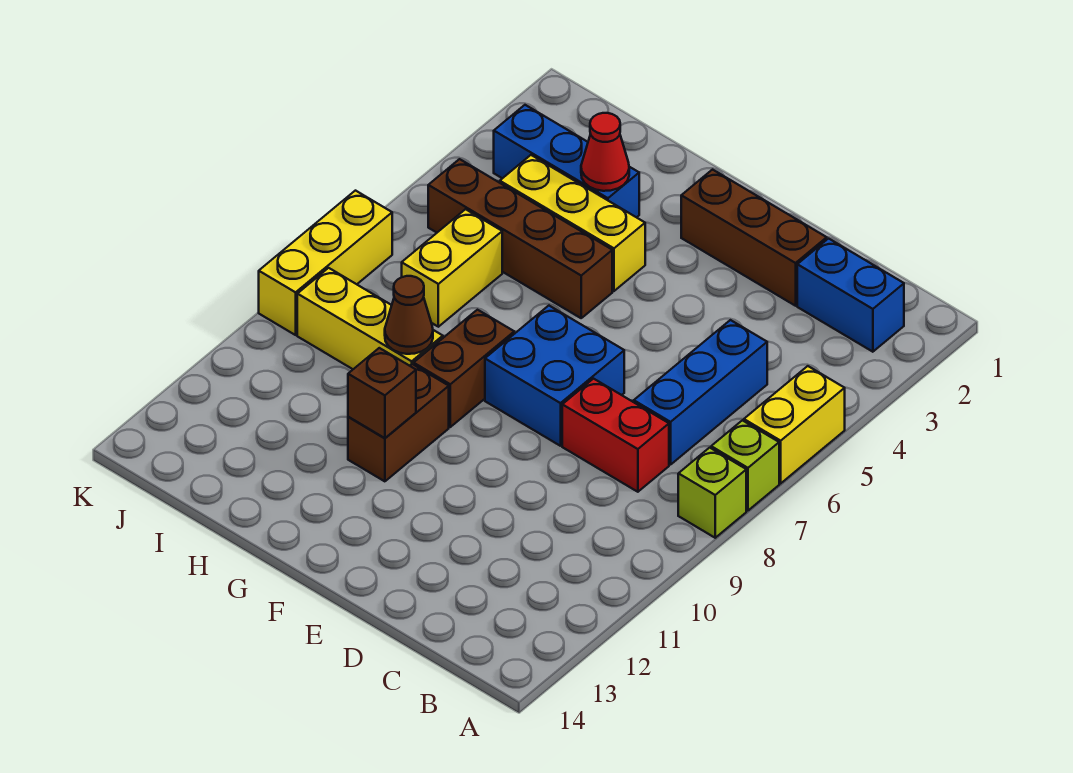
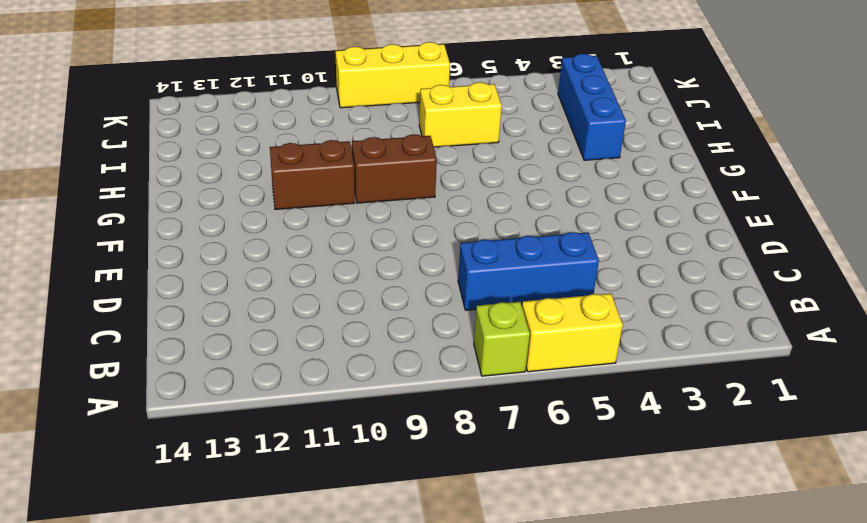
none -> lime 1x1 brick [678,448,746,538]
none -> blue 1x2 brick [797,239,904,352]
none -> red 1x2 brick [562,379,669,492]

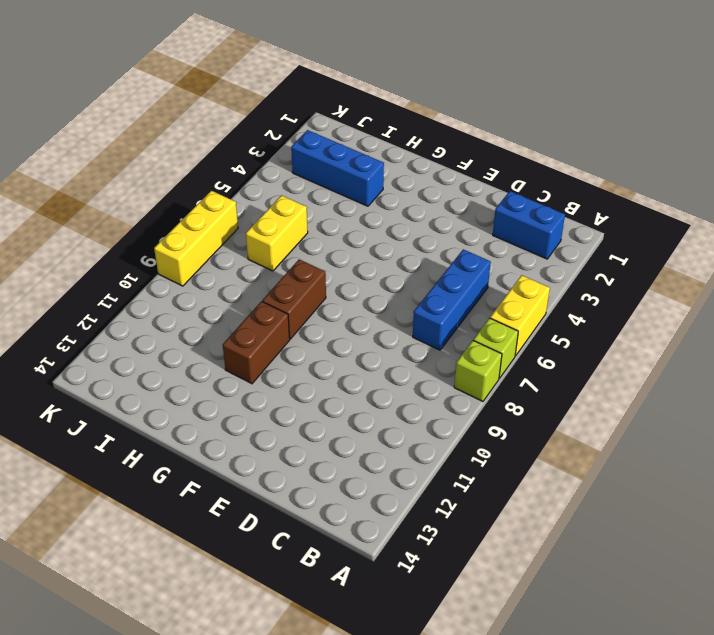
none -> red 1x2 brick [562,379,669,492]
none -> brown 1x3 brick [681,170,827,306]
none -> blue 2x2 brick [485,306,624,446]

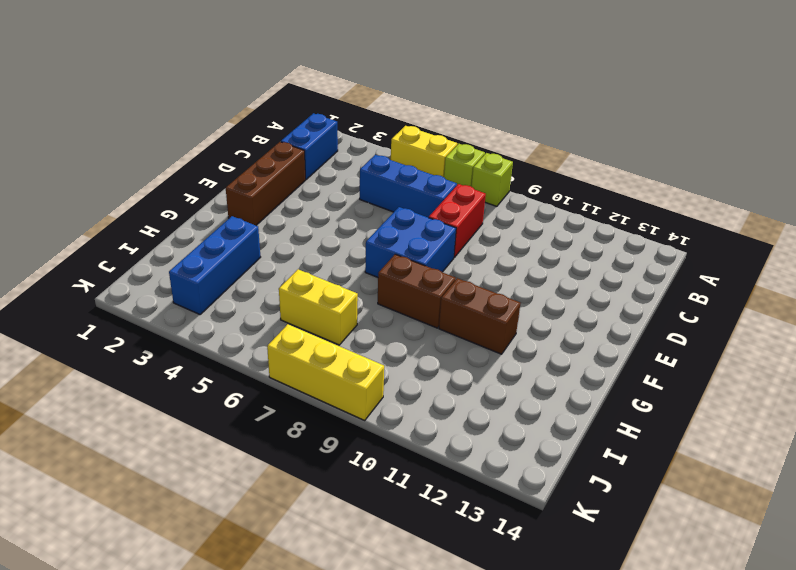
none -> yellow 1x3 brick [500,155,645,291]
none -> brown 1x4 brick [428,159,612,318]
none -> yellow 1x3 brick [297,268,443,369]

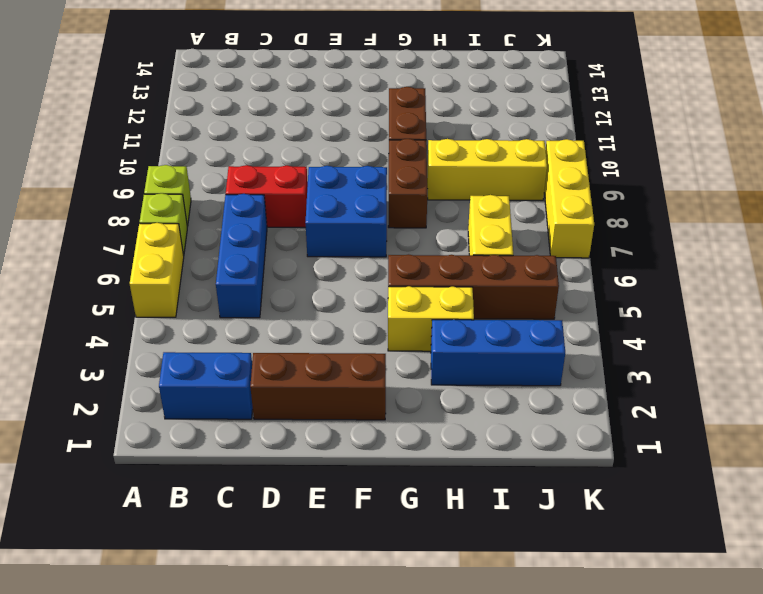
yellow 1x2 brick [388,286,474,351] -> yellow 1x3 brick [500,155,645,291]
none -> brown 1x1 brick [348,348,416,438]
none -> red 1x1 cone [581,113,629,191]
none -> brown 1x1 cone [385,276,433,354]

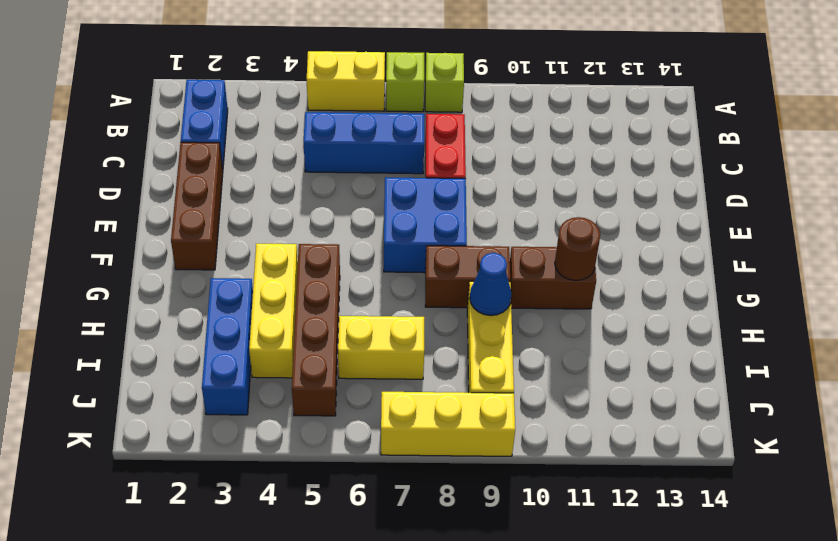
brown 1x1 round brick [555,217,600,281] -> brown 1x1 brick [348,348,416,438]
blue 1x1 cone [470,253,512,316] -> brown 1x1 cone [385,276,433,354]
none -> red 1x1 cone [581,113,629,191]

